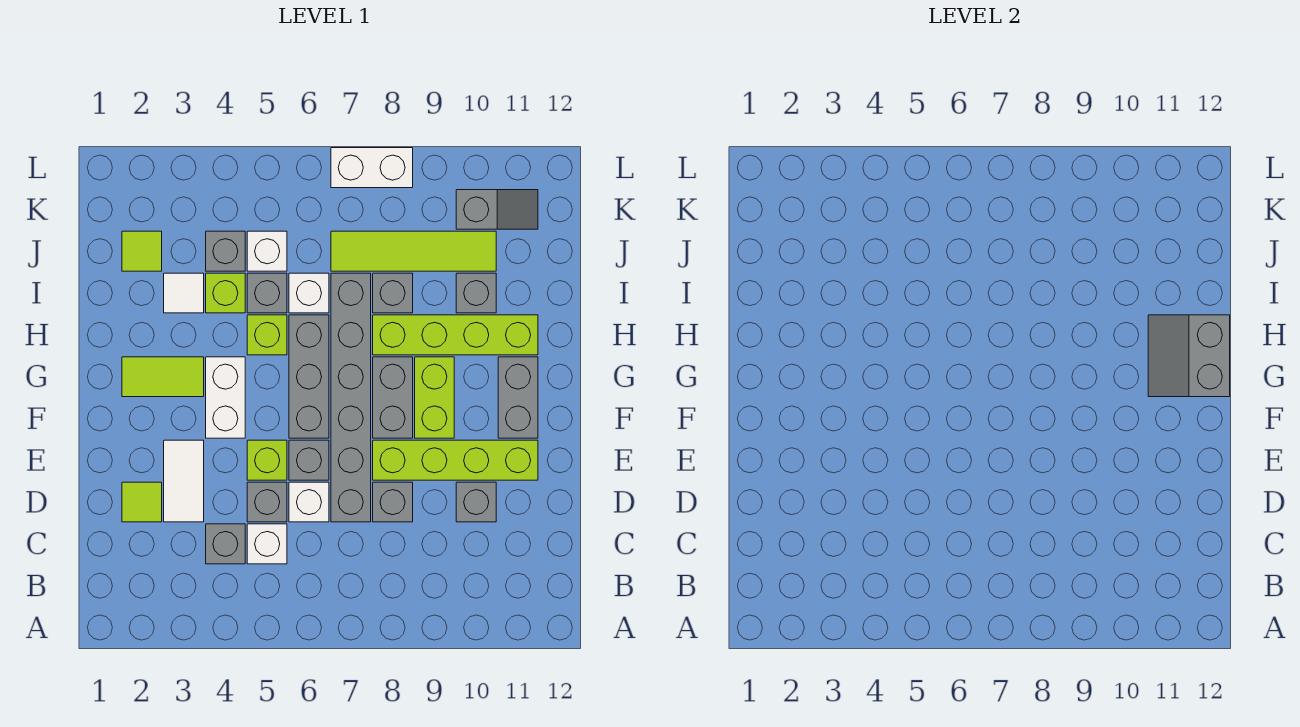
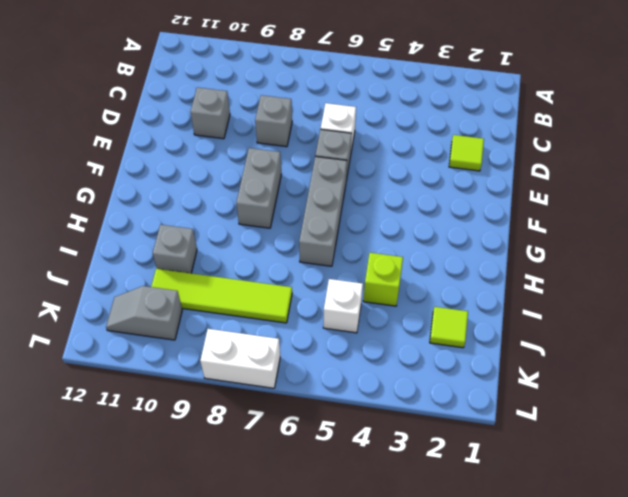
none -> grey 1x1 brick [206,524,245,564]
none -> white 1x1 brick [247,524,287,564]
none -> white 1x2 tile [164,440,204,522]
none -> grey 1x1 brick [247,482,287,522]

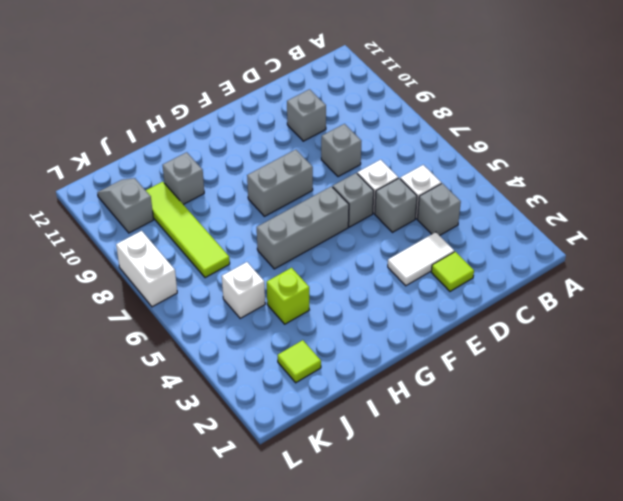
none -> grey 1x6 brick [331,273,371,522]
none -> lime 1x1 brick [247,440,287,480]
none -> lime 1x4 brick [373,440,538,480]
none -> white 1x2 brick [206,357,245,438]

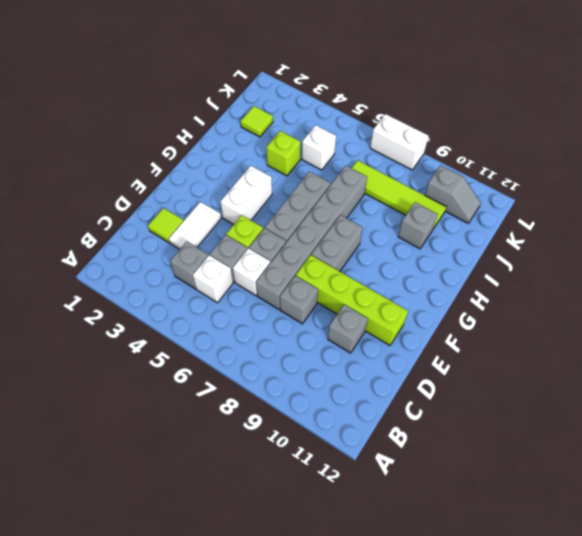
none -> lime 1x2 brick [415,357,454,438]
none -> grey 1x2 brick [498,357,538,438]
none -> lime 1x2 tile [122,357,204,397]
none -> lime 1x1 brick [247,315,287,355]

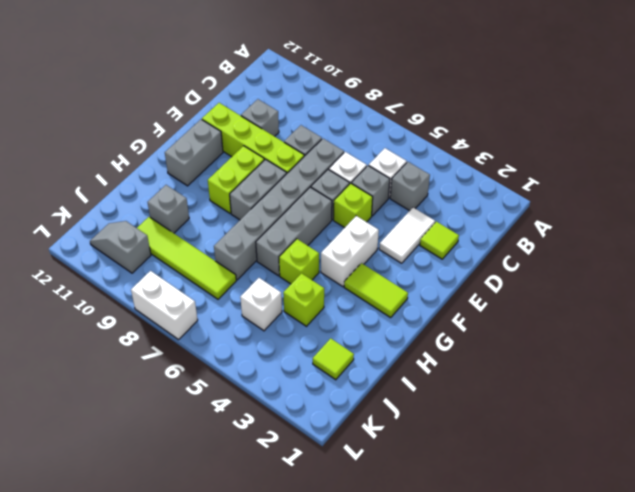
none -> lime 1x4 brick [373,315,538,355]
none -> white 1x1 tile [164,273,204,313]
none -> grey 1x1 brick [247,273,287,313]
none -> white 1x1 brick [289,273,329,313]

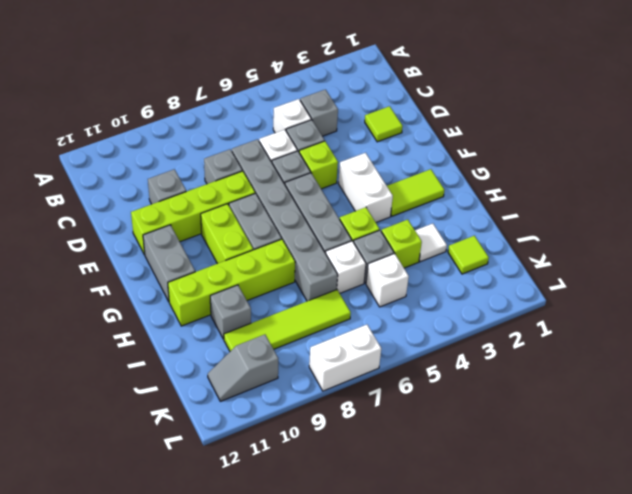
none -> white 1x2 tile [164,440,204,522]
none -> grey 1x1 brick [373,273,413,313]
none -> grey 1x1 brick [206,231,245,271]
none -> grey 2x2 slope [1148,315,1230,397]

